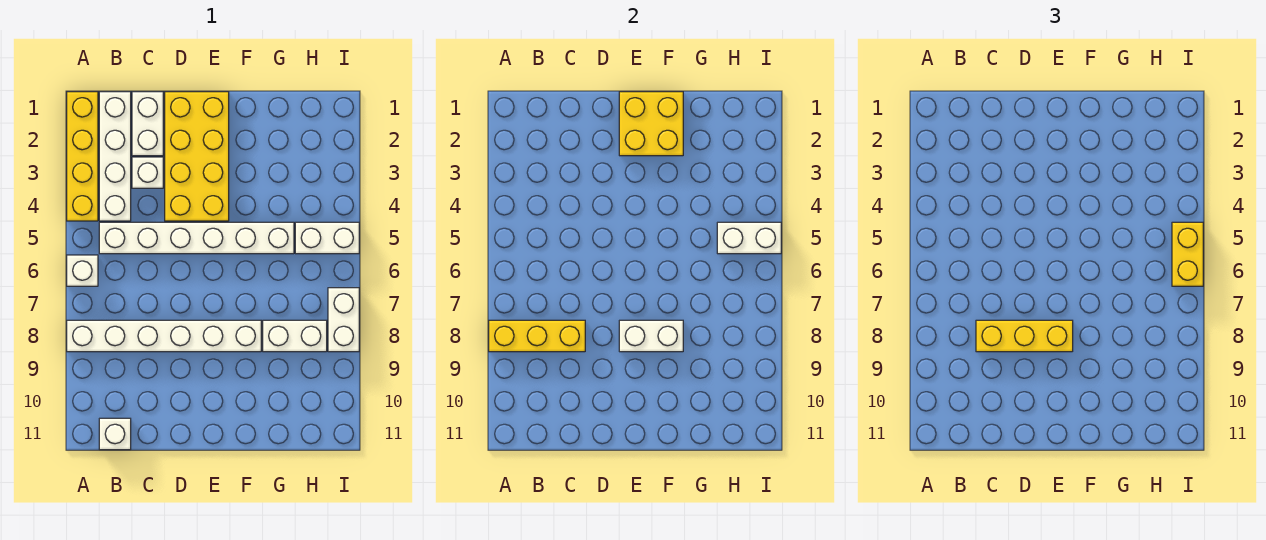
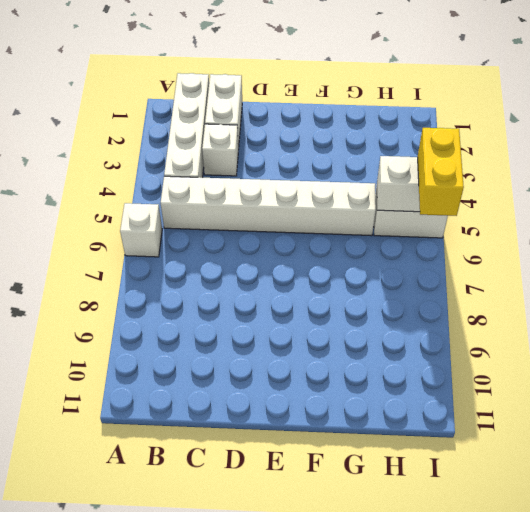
none -> yellow 1x4 brick [67,92,98,221]
none -> white 1x6 brick [67,320,261,352]
none -> white 1x1 brick [99,418,131,450]

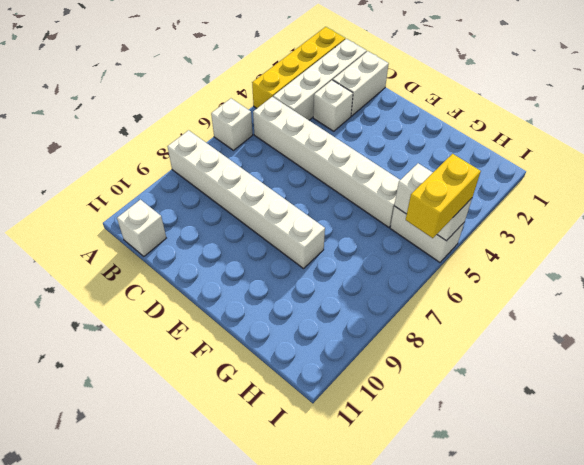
none -> yellow 2x4 brick [165,92,229,221]
none -> white 1x2 brick [263,320,327,352]
none -> white 1x2 brick [328,288,359,352]

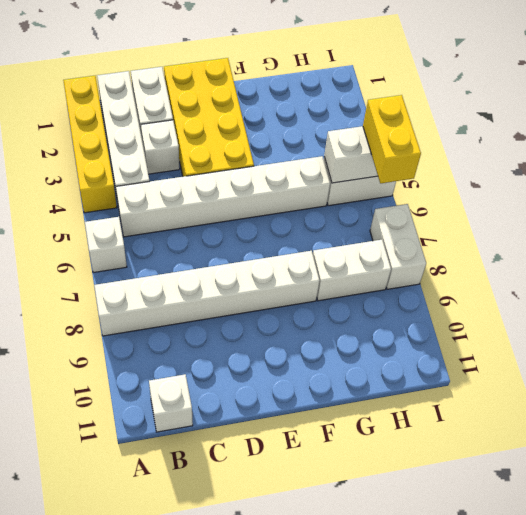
none -> yellow 1x3 brick [489,320,585,352]
none -> yellow 2x2 brick [619,92,683,156]
none -> white 1x2 brick [619,320,683,352]

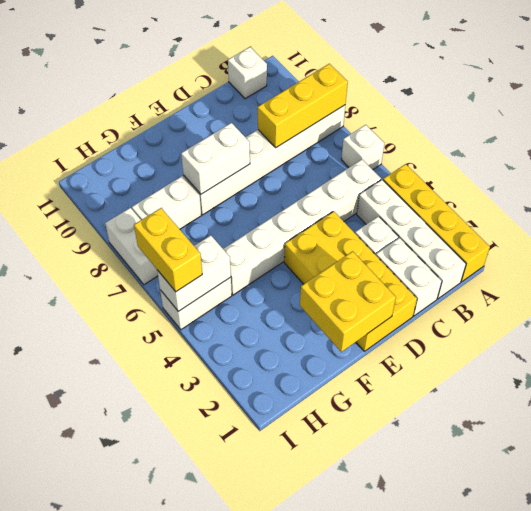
none -> yellow 1x3 brick [976,320,1073,352]

